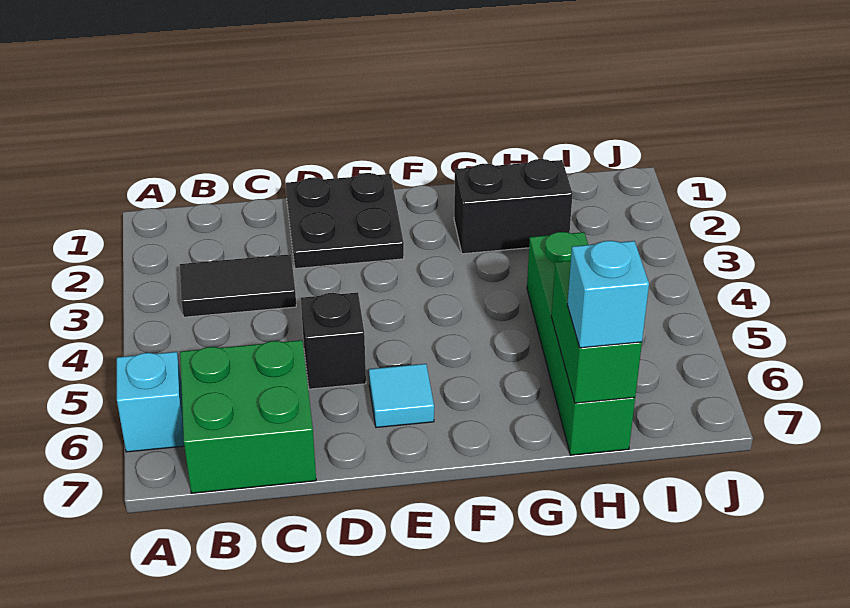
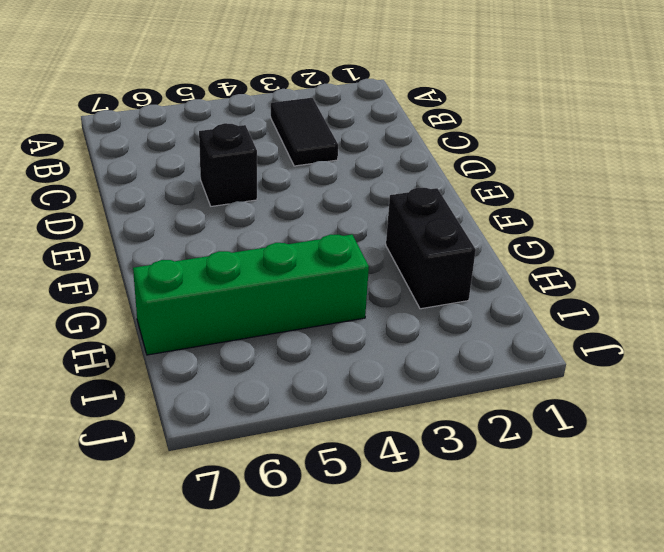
none -> cyan 1x1 brick [117,352,184,452]
none -> green 2x2 brick [180,340,316,493]

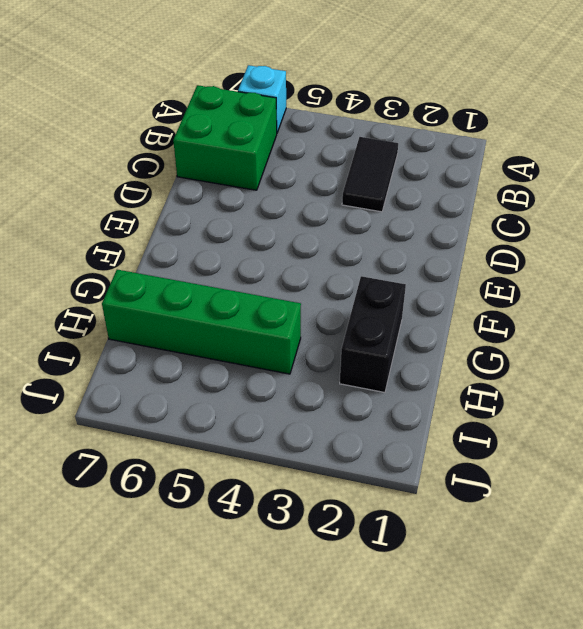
none -> black 2x2 plate [286,173,404,268]
none -> black 1x1 brick [301,292,366,389]

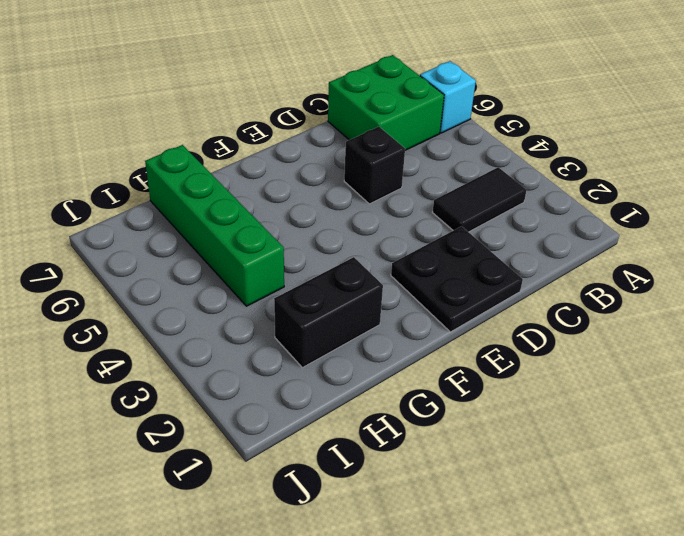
none -> cyan 1x1 tile [369,364,434,428]
none -> green 1x2 brick [551,261,642,403]

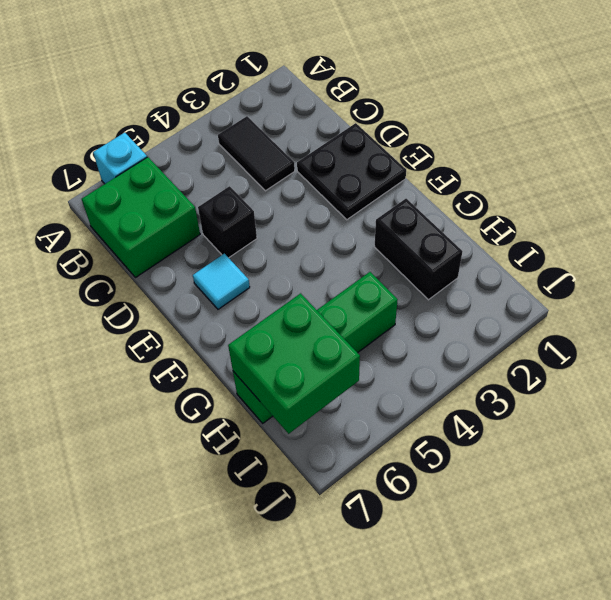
green 2x2 brick [228,293,360,434] -> green 1x2 brick [551,261,642,403]
none -> cyan 1x1 brick [567,241,649,348]

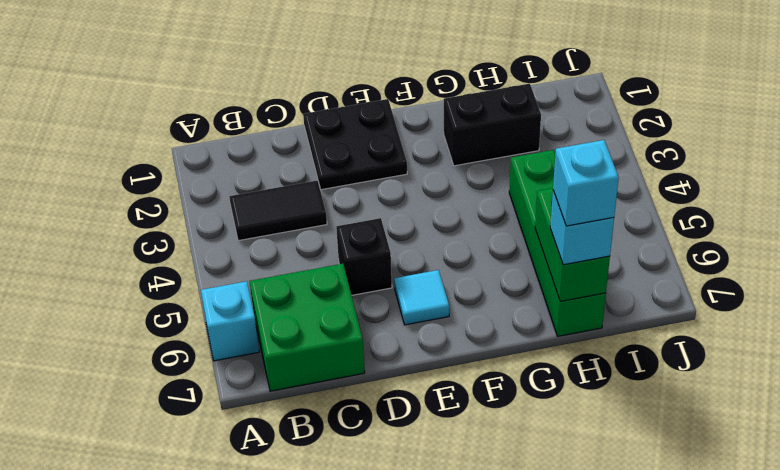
cyan 1x1 brick [553,140,619,226] -> none

